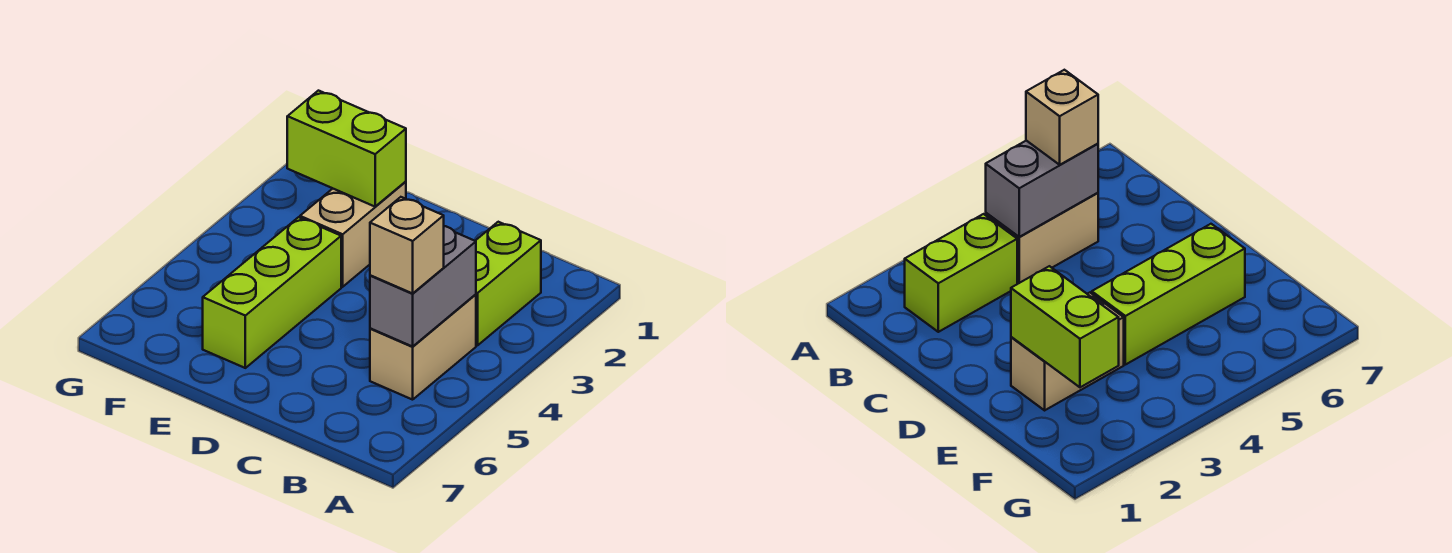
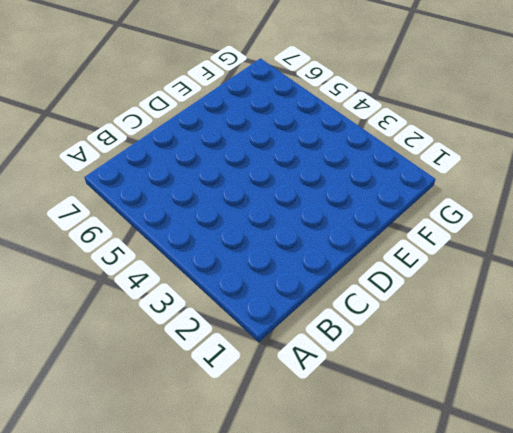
none -> lime 1x2 brick [475,222,541,345]
none -> tan 1x2 brick [370,294,476,400]

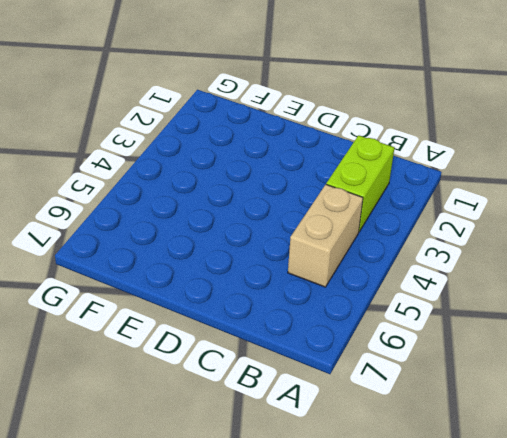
none -> tan 1x2 brick [300,182,406,287]
none -> lime 1x3 brick [203,217,341,368]

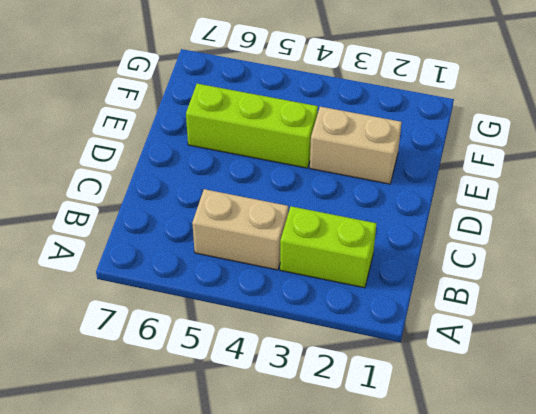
none -> grey 1x2 brick [370,226,476,347]
none -> lime 1x2 brick [287,91,406,207]

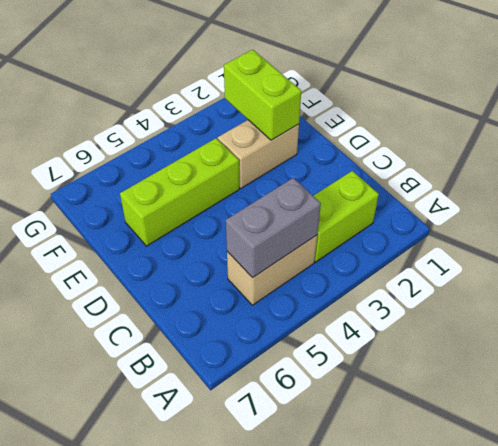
none -> tan 1x1 brick [370,197,444,293]

